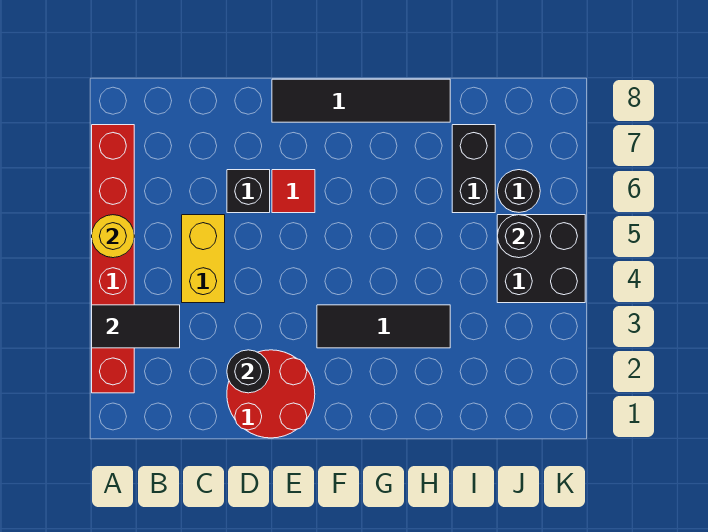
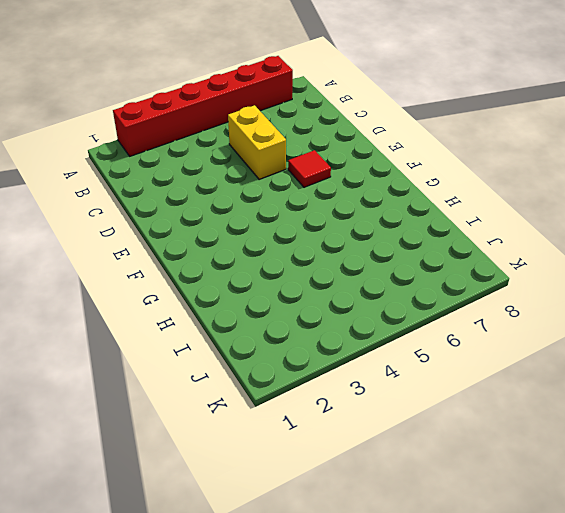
yellow 1x2 brick [228,105,286,179] -> yellow 1x2 brick turned to [182,215,225,303]
none -> red 2x2 round brick [227,350,315,438]
none -> black 1x1 brick [227,170,270,213]
none -> black 1x4 tile [272,79,450,122]

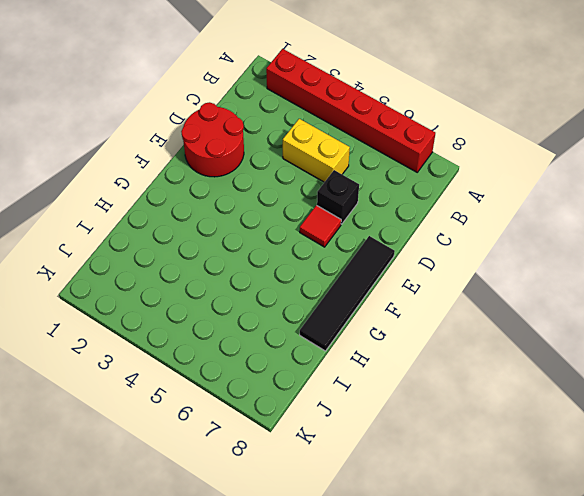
none -> black 1x3 tile [317,305,450,348]
none -> black 1x2 brick [452,125,495,213]
none -> black 2x2 brick [497,215,585,303]

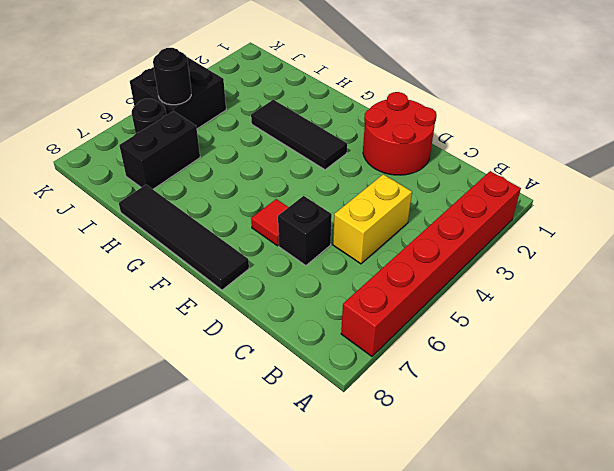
none -> black 1x2 tile [92,305,180,348]
none -> yellow 1x1 round brick [92,215,134,258]
none -> black 1x1 round brick [227,350,270,393]

